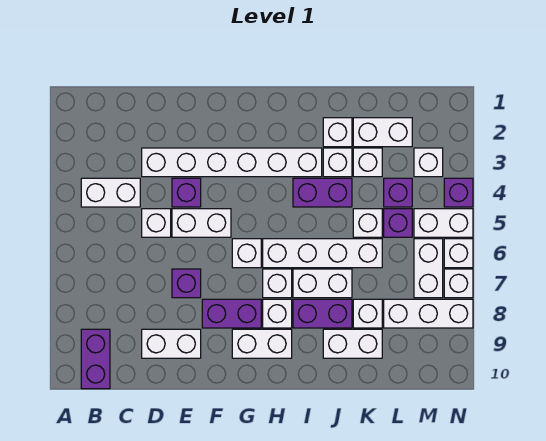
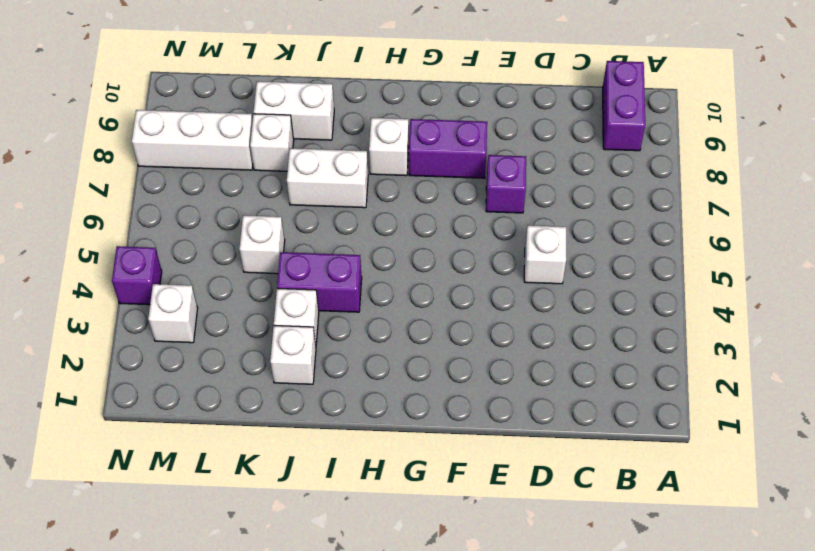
none -> white 1x2 brick [81,178,140,207]
none -> white 1x6 brick [142,148,322,177]
none -> white 1x2 brick [142,329,201,358]
none -> purple 1x1 brick [172,178,201,207]

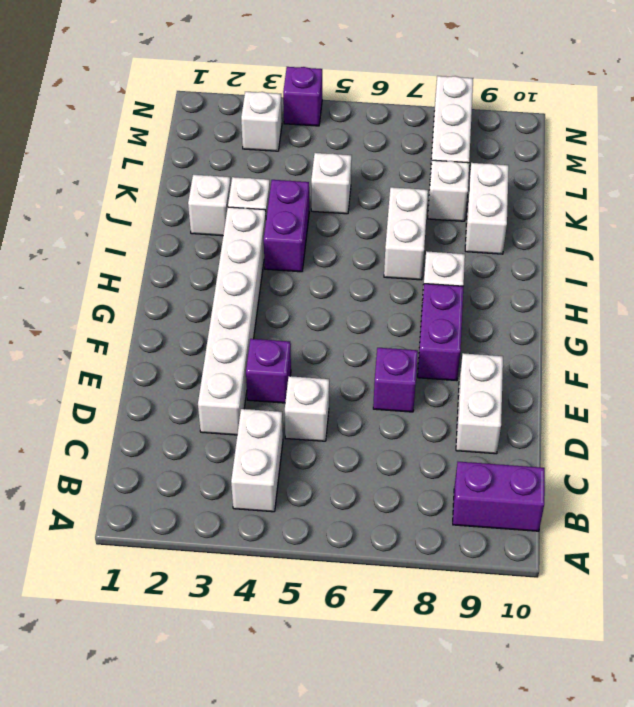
none -> white 1x2 brick [172,209,231,237]
none -> white 1x1 brick [232,239,261,268]
none -> white 1x2 brick [232,329,292,358]
none -> white 1x4 brick [263,239,382,268]

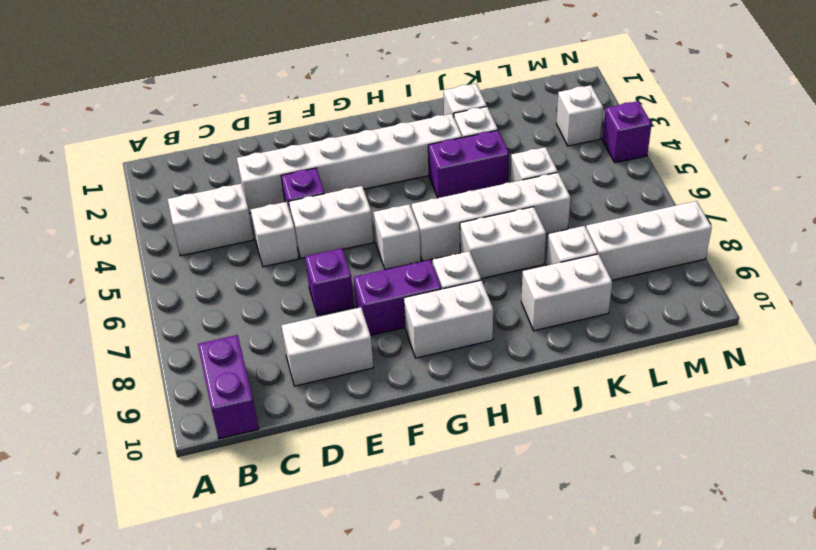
none -> white 1x1 brick [263,269,292,298]
none -> purple 1x2 brick [293,299,352,328]
none -> white 1x2 brick [353,118,412,147]
none -> white 1x1 brick [353,148,382,177]

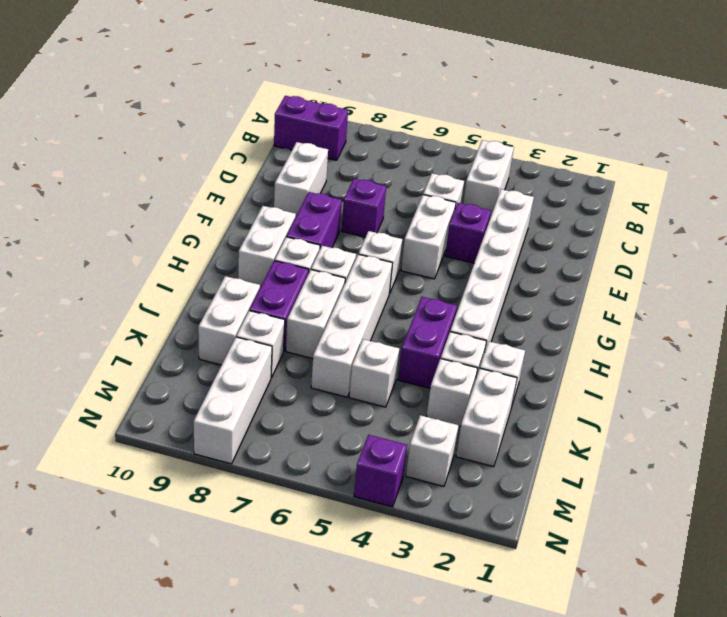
none -> purple 1x1 brick [384,178,412,207]
none -> purple 1x1 brick [384,209,412,237]
none -> white 1x2 brick [414,209,473,237]
none -> white 1x2 brick [414,239,443,298]

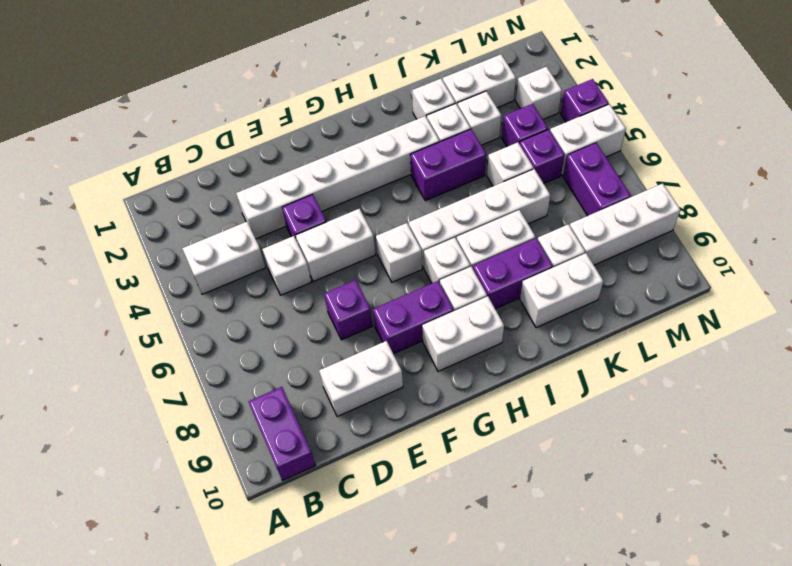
purple 1x2 brick [563,143,631,216] -> white 1x2 brick [414,239,443,298]
none -> white 1x1 brick [444,239,473,268]
none -> white 1x1 brick [444,269,473,298]

